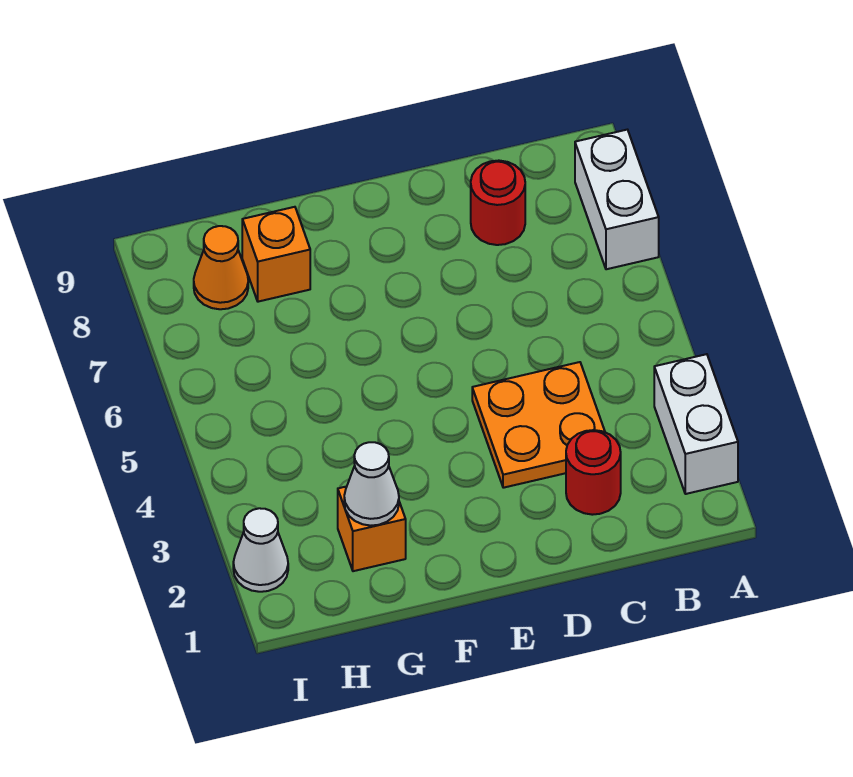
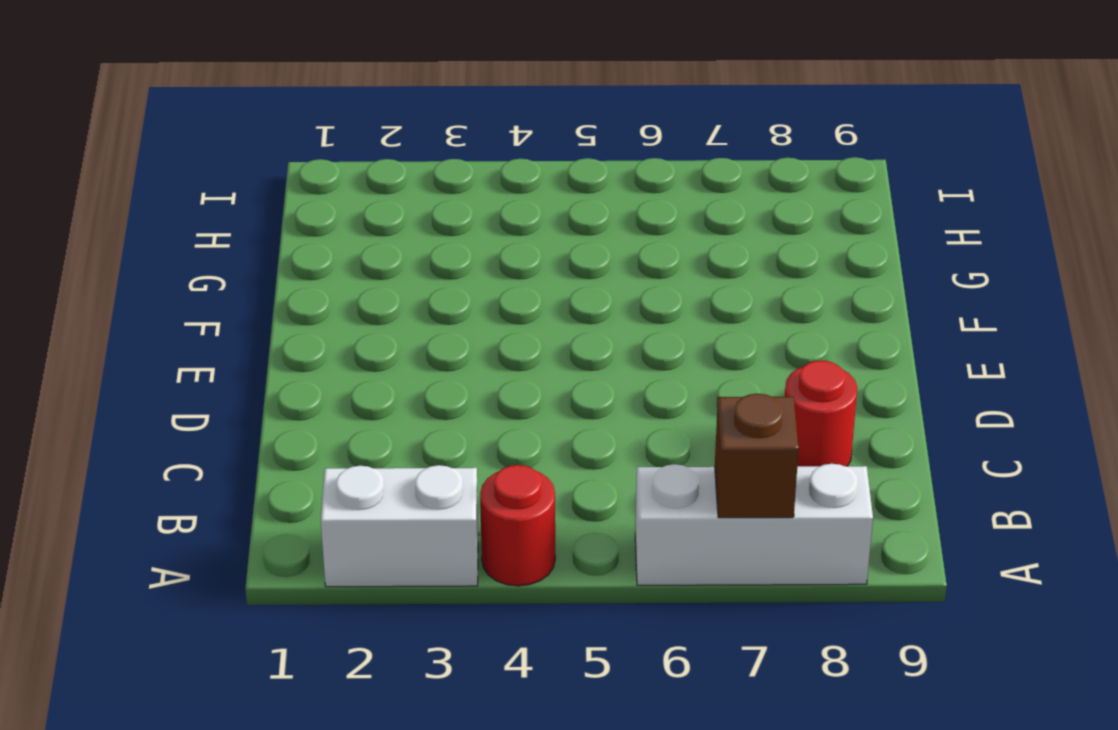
red 1x1 round brick [480,465,555,586] -> red 1x1 round brick moved to [566,430,621,515]
white 1x3 brick [635,464,873,585] -> white 1x2 brick [575,130,659,269]
brown 1x1 brick [715,394,799,518] -> none
none -> orange 2x2 plate [472,362,605,488]
none -> orange 1x1 brick [338,487,406,571]

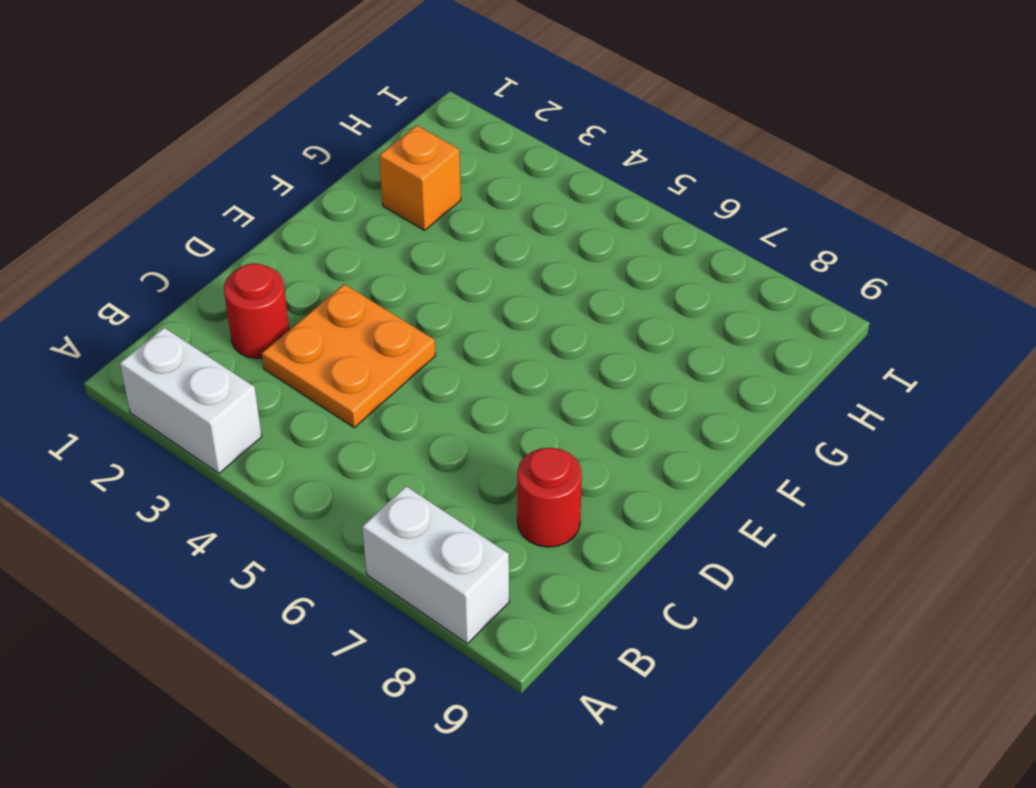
none -> orange 1x1 brick [242,207,310,302]
none -> orange 1x1 cone [194,226,248,309]

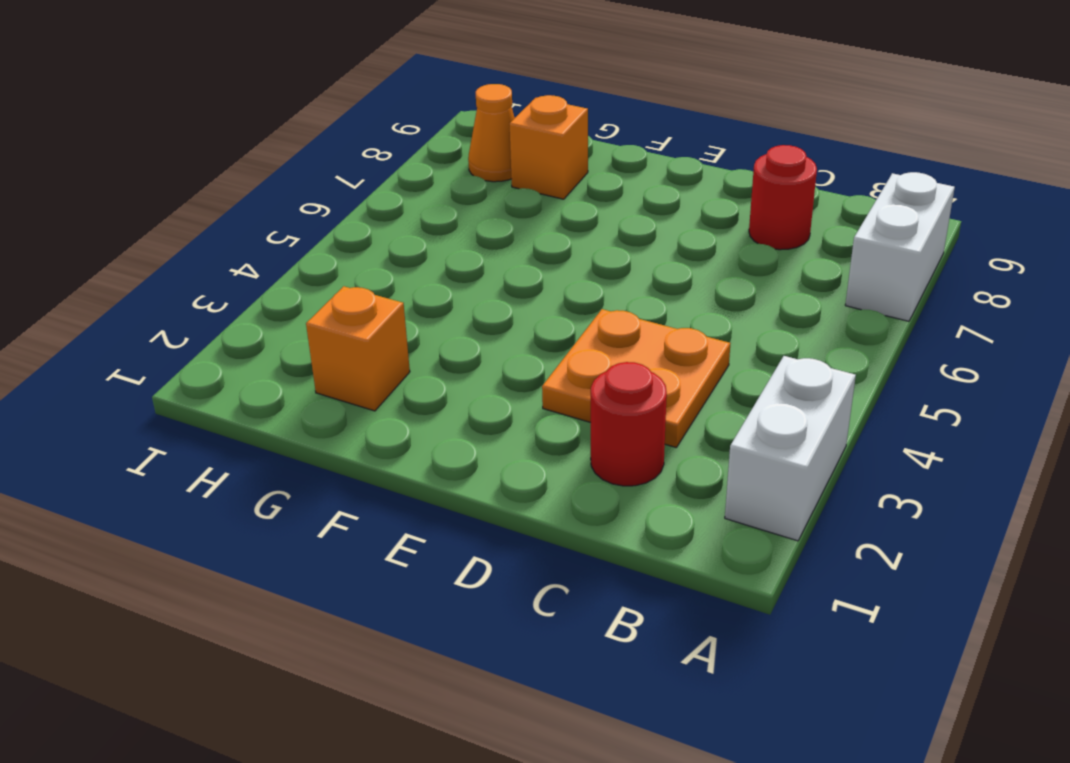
none -> white 1x1 cone [233,508,288,592]
none -> white 1x1 cone [344,442,399,526]

